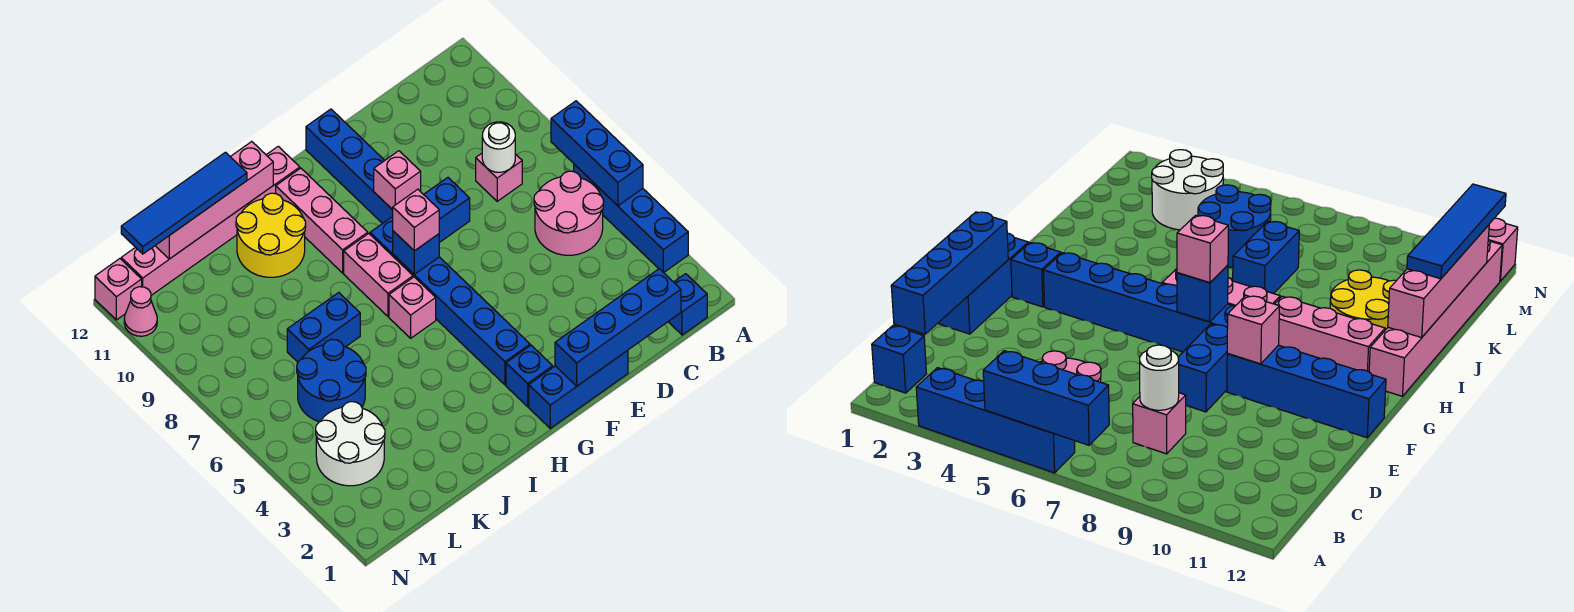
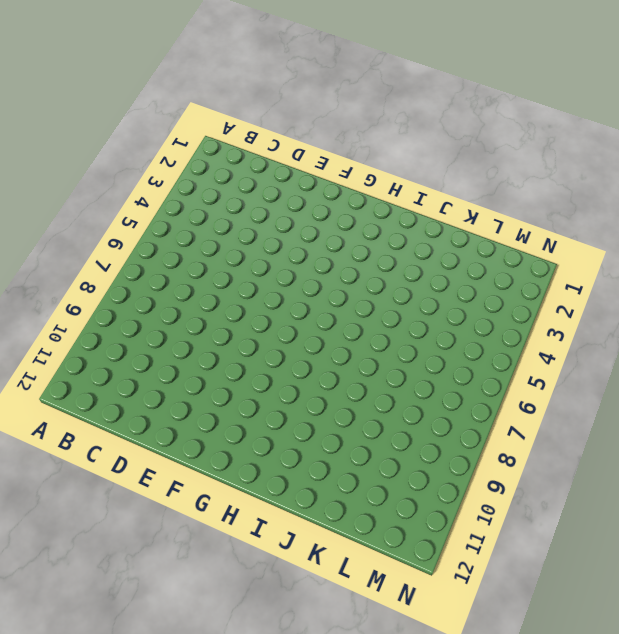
none -> blue 1x4 brick [574,164,688,273]
none -> blue 1x1 brick [668,274,707,335]
none -> pink 2x2 round brick [534,171,604,255]

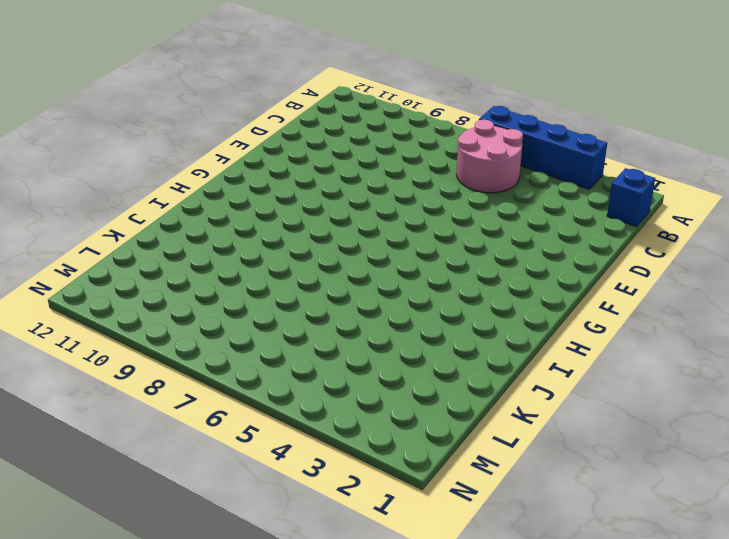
none -> pink 1x1 brick [476,153,522,201]
none -> blue 1x3 brick [529,350,628,428]
none -> blue 1x2 brick [424,178,470,243]

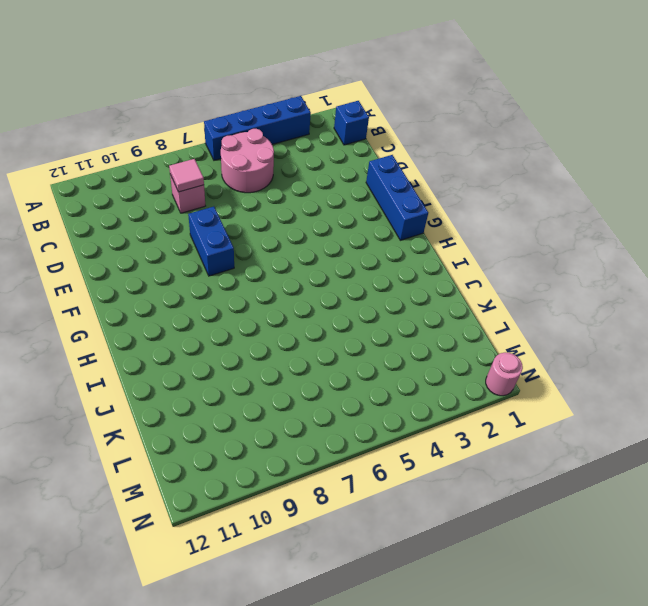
pink 1x1 tile [169,159,204,192] -> white 1x1 round brick [482,122,515,172]
pink 1x1 round brick [486,352,523,396] -> none
none -> blue 1x4 brick [306,109,393,224]
none -> blue 1x1 brick [506,345,553,407]
none -> blue 1x6 brick [370,216,530,385]

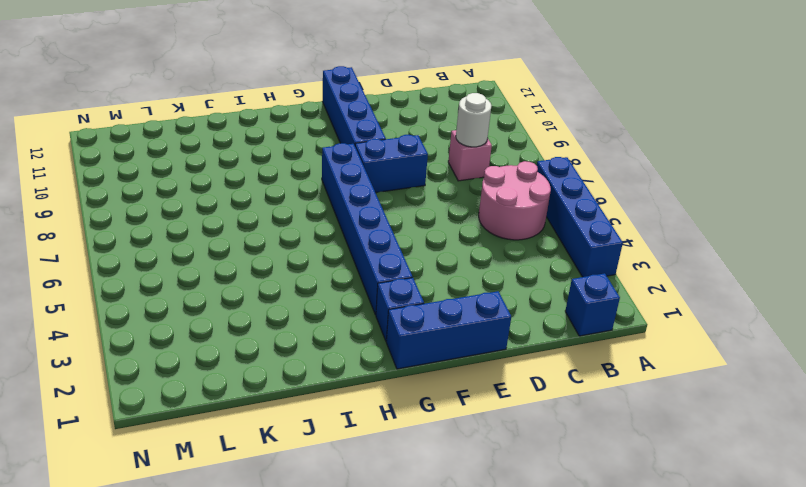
none -> pink 1x1 brick [389,277,436,338]
none -> pink 1x2 brick [344,233,413,316]
none -> pink 1x3 brick [276,168,368,273]

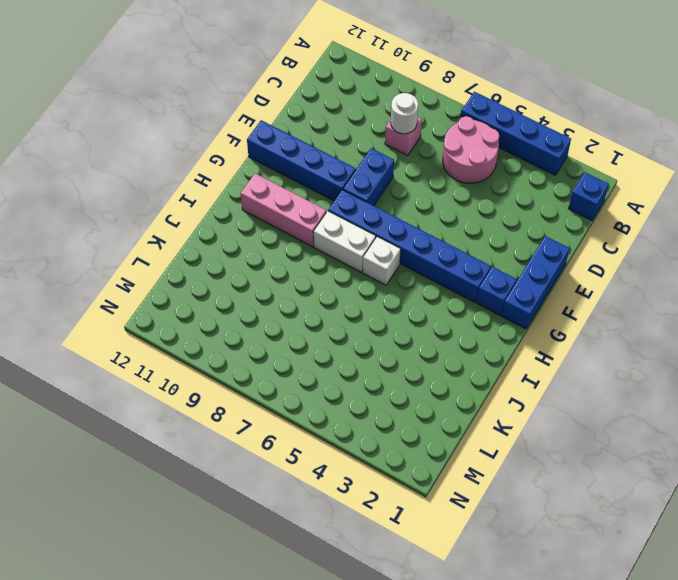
white 1x1 brick [363,237,401,285] -> pink 1x1 brick [389,277,436,338]
white 1x2 brick [313,211,376,272] -> pink 1x2 brick [344,233,413,316]
none -> pink 1x6 brick [121,146,300,295]
none -> yellow 2x2 round brick [236,193,306,277]
none -> blue 1x2 brick [287,293,360,362]

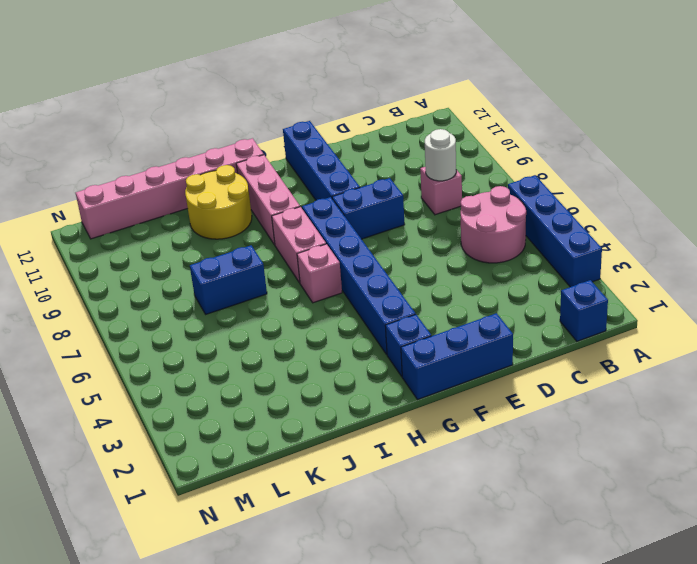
none -> blue 2x2 round brick [297,339,366,422]
none -> white 2x2 round brick [316,402,385,486]
none -> pink 1x1 cone [124,287,157,336]

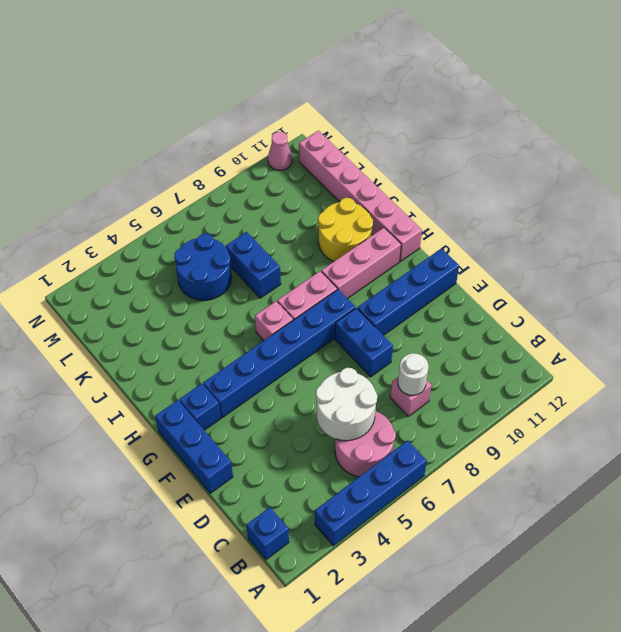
white 2x2 round brick [316,368,377,441] -> white 2x2 round brick moved to [316,402,385,486]
none -> pink 1x1 brick [95,259,142,320]
none -> blue 1x3 brick [551,101,643,206]
none -> blue 1x4 brick [555,269,681,386]

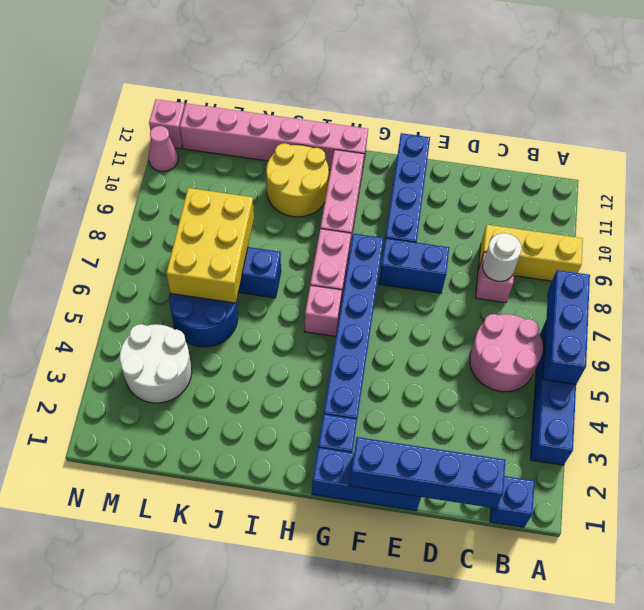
yellow 1x3 brick [478,225,583,281] -> none
yellow 2x3 brick [166,188,254,303] -> none
none -> pink 1x1 brick [374,151,421,210]
none -> blue 1x1 brick [393,231,439,274]
none -> pink 1x4 brick [155,142,273,259]

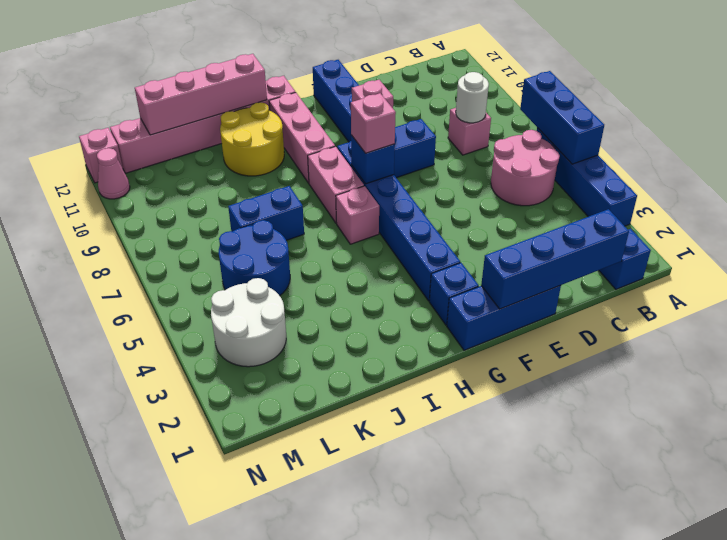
none -> blue 1x4 tile [121,152,247,254]

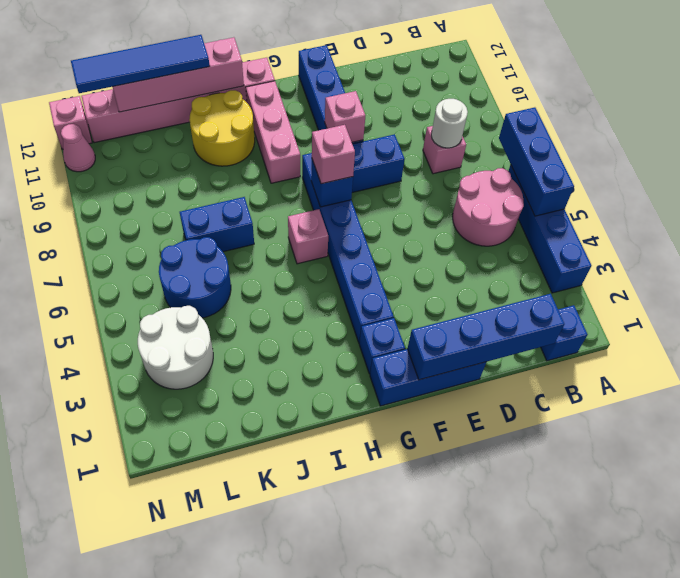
none -> pink 1x2 brick [344,233,413,316]

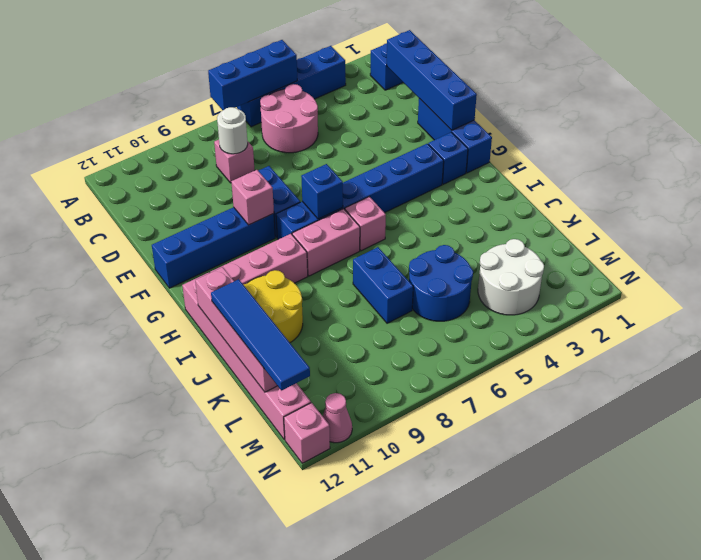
none -> pink 1x1 brick [393,189,439,251]

